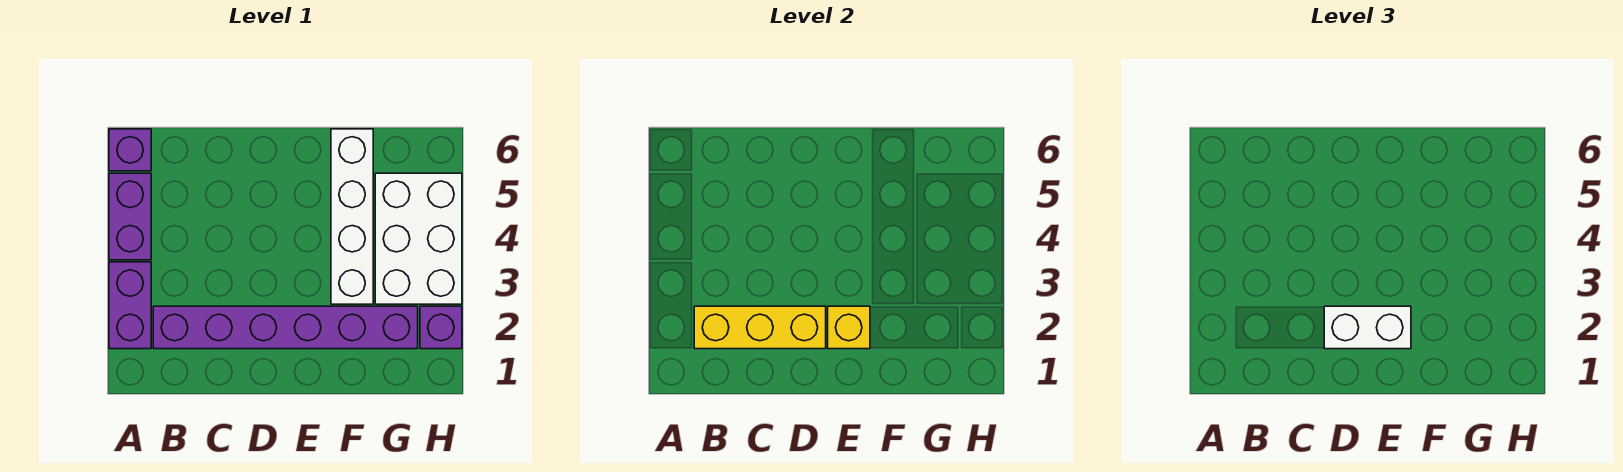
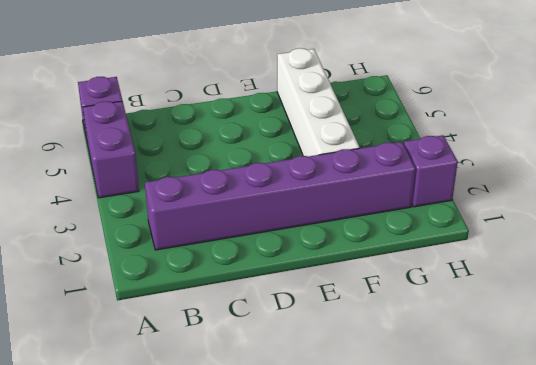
none -> purple 1x2 brick [109,262,151,349]
none -> white 2x3 brick [375,173,462,304]

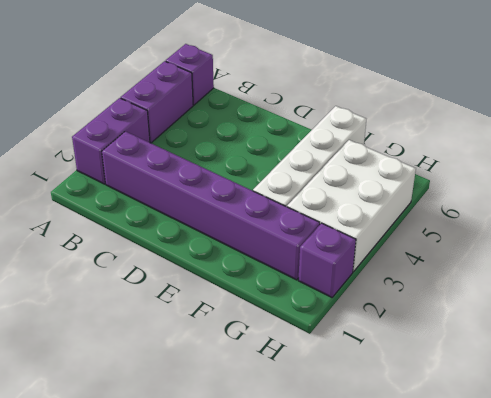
none -> yellow 1x3 brick [694,306,826,349]
none -> yellow 1x1 brick [828,306,870,349]

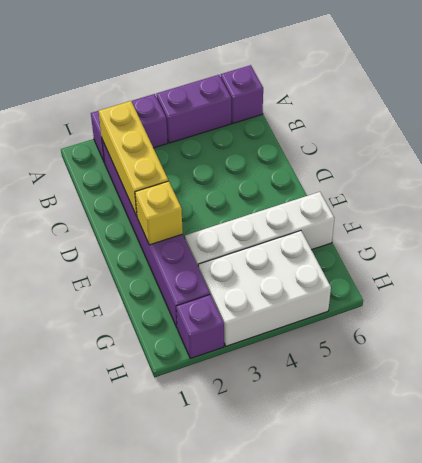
none -> white 1x2 brick [1324,306,1411,349]

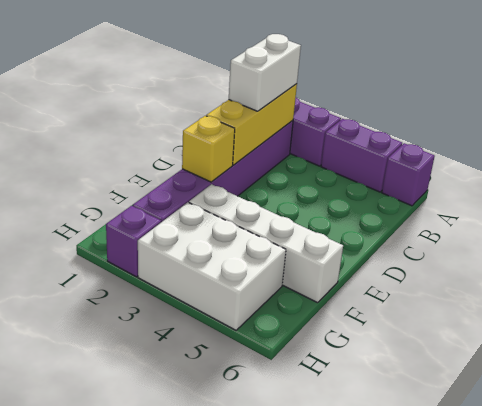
white 1x2 brick [229,34,301,111] -> white 1x2 brick moved to [1324,306,1411,349]

